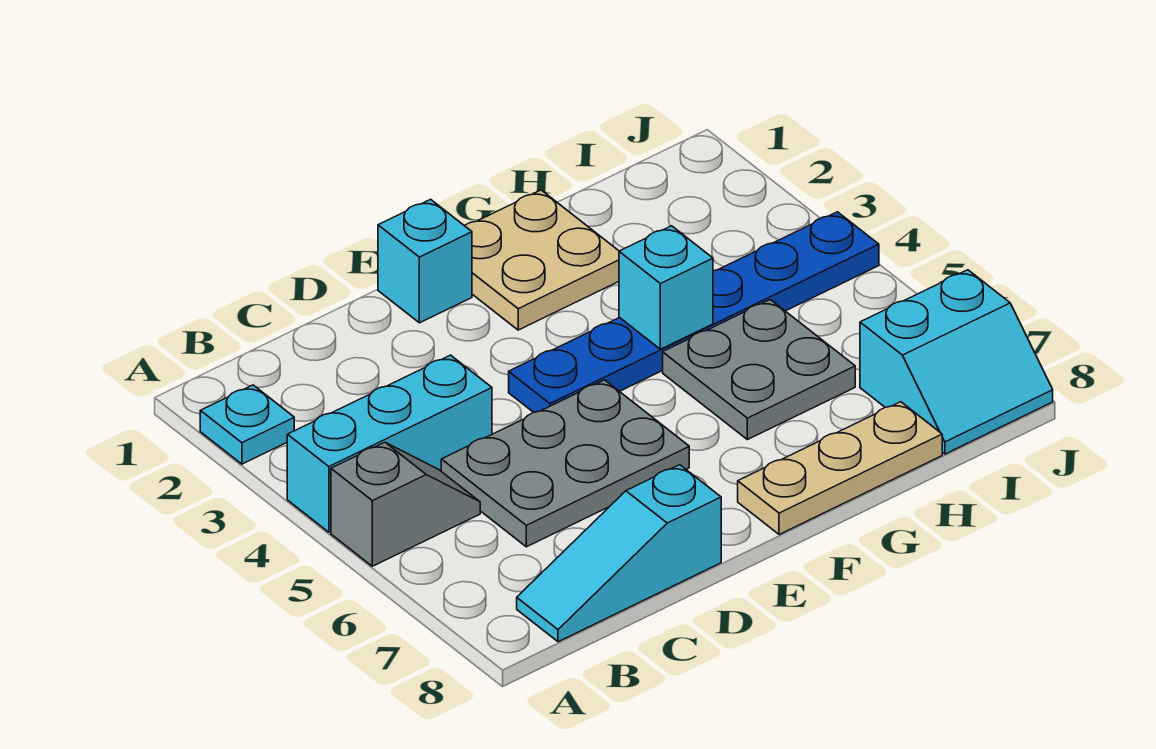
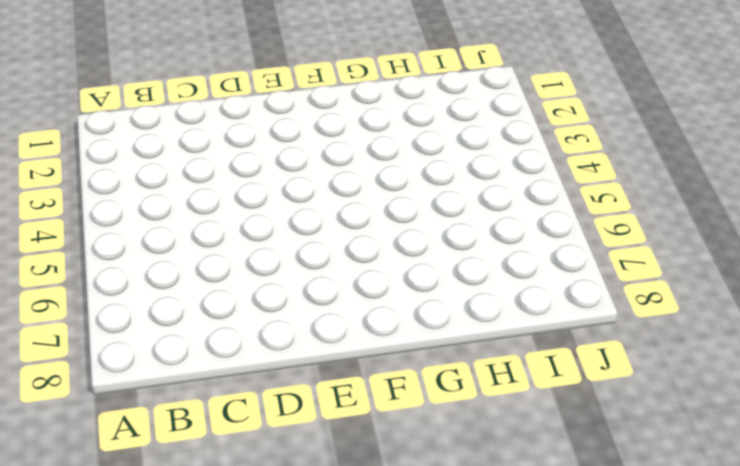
none -> cyan 1x1 plate [200,385,294,464]
none -> cyan 1x3 brick [287,355,492,532]
none -> grey 1x2 slope [331,442,480,566]

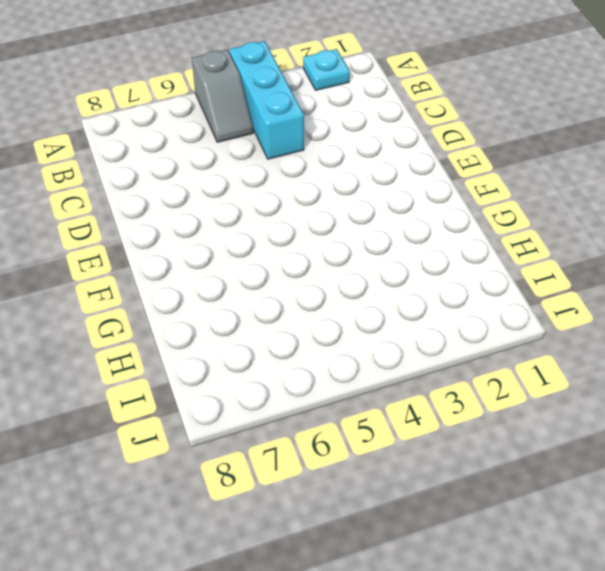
none -> cyan 1x3 slope [517,465,721,642]
none -> grey 2x3 plate [441,380,689,547]
none -> cyan 1x1 brick [378,199,472,323]

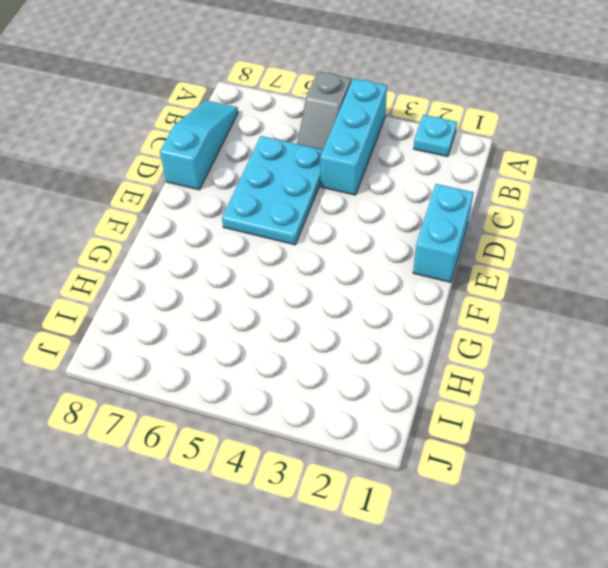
cyan 2x3 plate [222,136,323,245] -> grey 2x3 plate [441,380,689,547]
cyan 1x2 brick [413,184,474,282] -> cyan 1x1 brick [378,199,472,323]
none -> blue 1x6 plate [509,212,879,412]
none -> tan 2x2 plate [465,190,619,330]
none -> tan 1x3 plate [738,402,942,535]

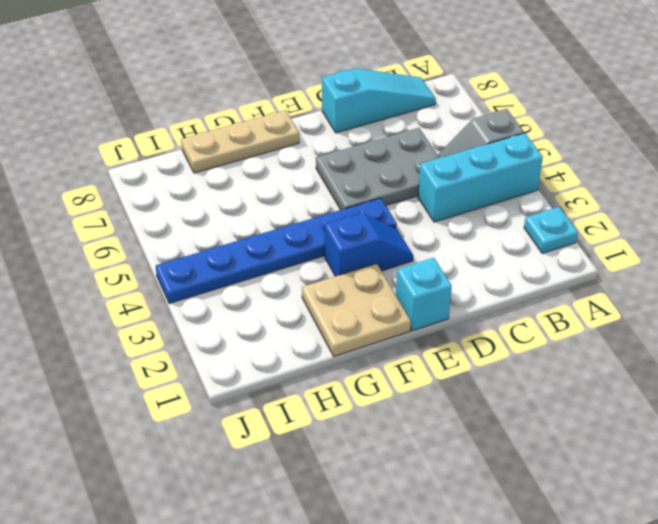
blue 1x2 slope [324,213,413,276] -> none
none -> grey 2x2 plate [663,300,855,440]
none -> cyan 2x2 slope [860,270,1053,454]
none -> cyan 1x1 brick [619,226,713,349]

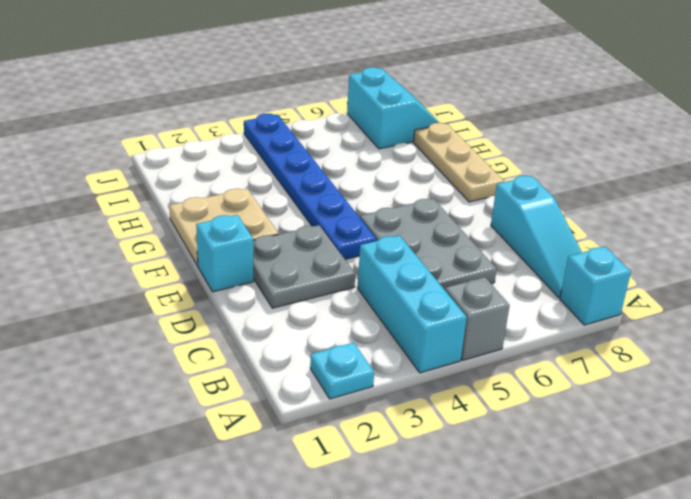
cyan 1x1 brick [560,247,631,325] -> cyan 1x1 brick moved to [619,226,713,349]
grey 2x2 plate [253,225,355,308] -> grey 2x2 plate moved to [663,300,855,440]

